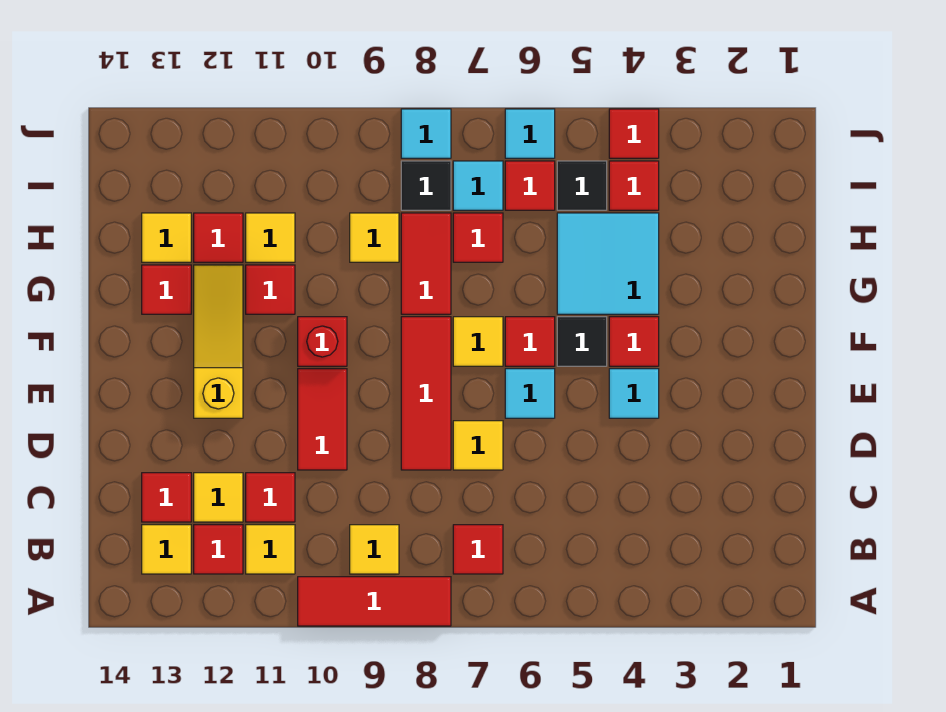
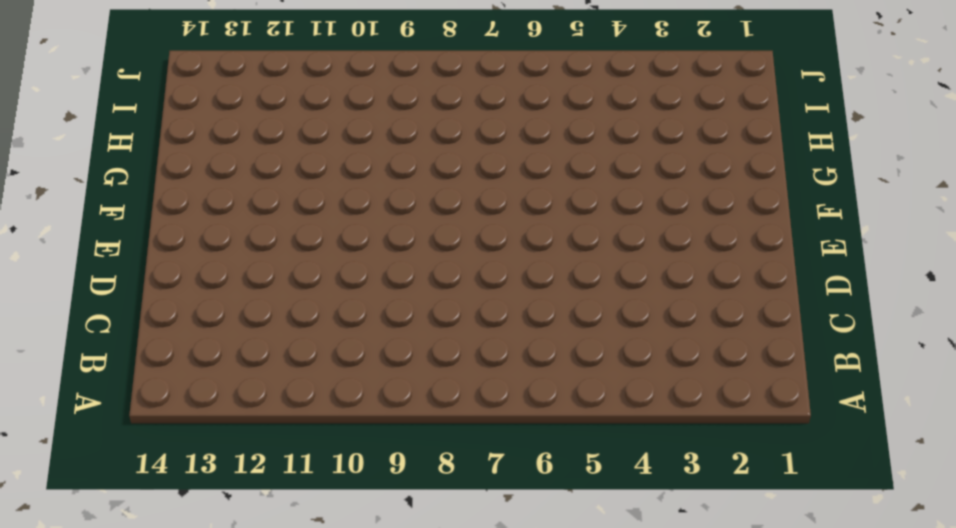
none -> red 1x3 tile [298,577,451,626]
none -> red 1x1 tile [453,525,503,574]
none -> yellow 1x1 tile [350,525,399,574]
none -> yellow 1x1 tile [246,525,295,574]

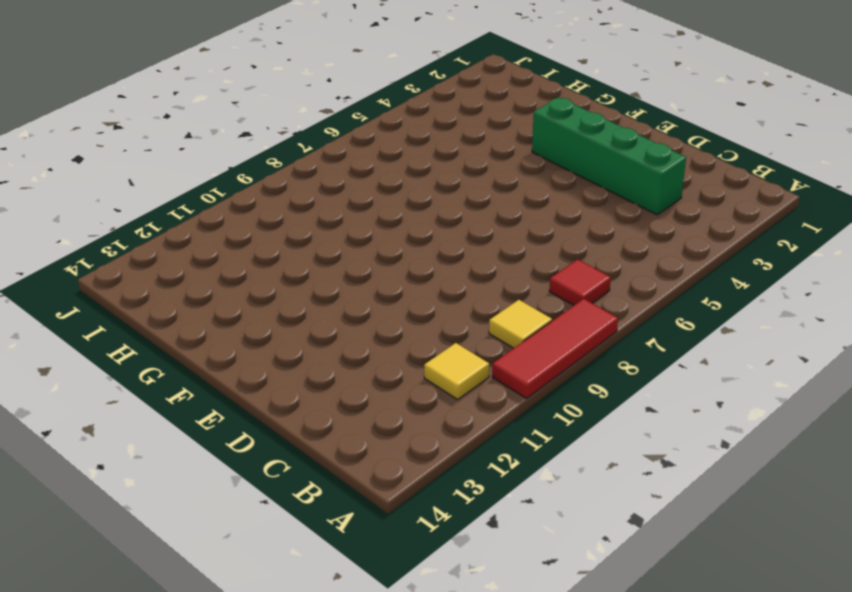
green 1x4 brick [532,97,686,215] -> none
none -> red 1x1 tile [194,525,243,574]
none -> yellow 1x1 tile [142,525,191,574]
none -> red 1x1 tile [246,473,295,522]
none -> yellow 1x1 tile [194,473,243,522]

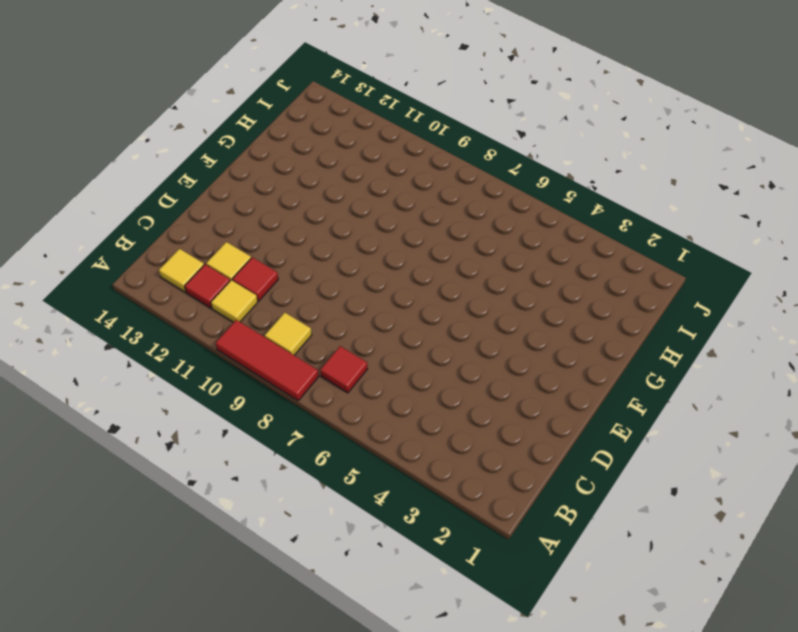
none -> red 1x1 tile [142,473,191,522]
none -> yellow 1x1 tile [453,421,503,470]
none -> red 1x3 tile [401,317,451,470]
none -> red 1x2 tile [298,369,347,470]

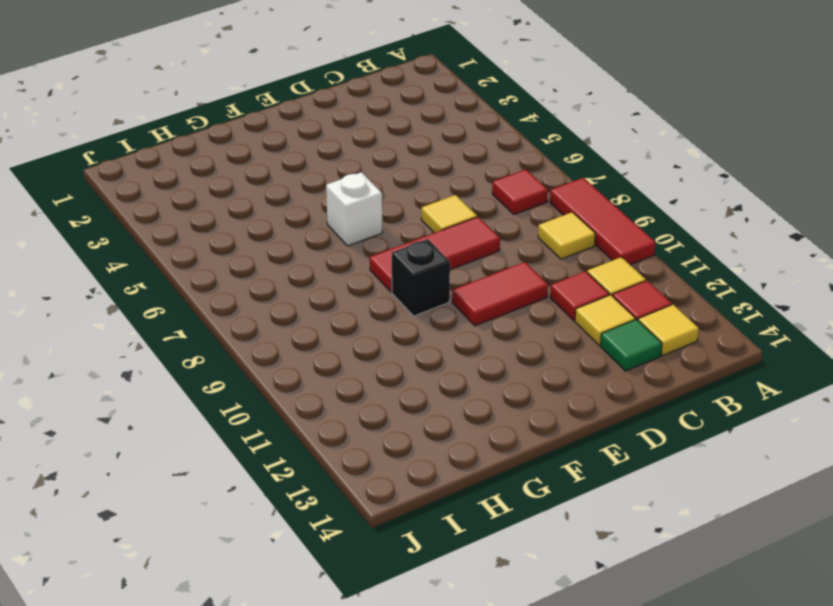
green 1x1 tile [601,319,662,371] -> red 1x1 tile [142,473,191,522]
white 1x1 brick [326,172,382,246] -> red 1x1 tile [505,317,555,366]
black 1x1 brick [392,239,450,316] -> none
none -> cyan 1x1 tile [609,369,659,418]
none -> cyan 1x1 tile [505,369,555,418]
none -> yellow 1x3 slope [194,265,243,418]
none -> red 1x1 tile [609,317,659,366]

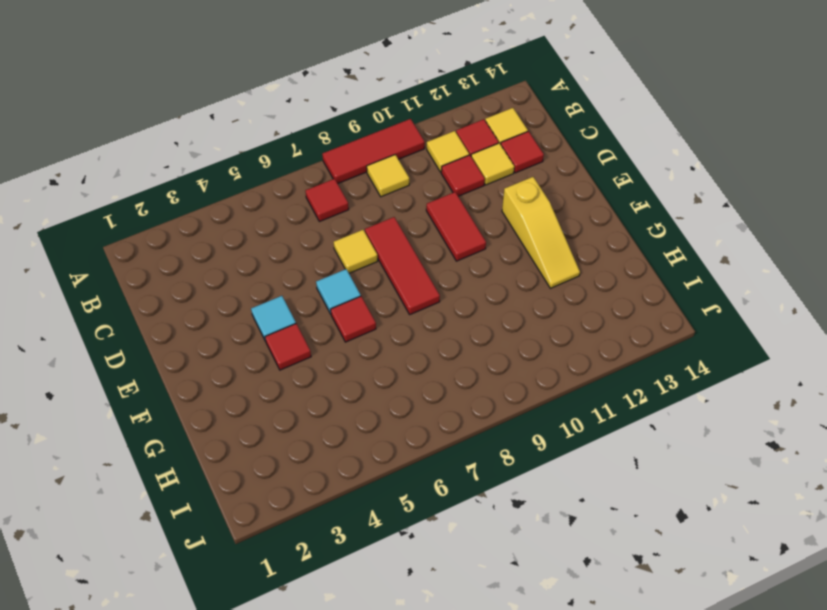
none -> black 1x1 tile [557,317,607,366]
none -> yellow 1x1 tile [453,317,503,366]
none -> red 1x1 brick [298,317,347,366]
none -> cyan 2x2 tile [557,213,659,314]

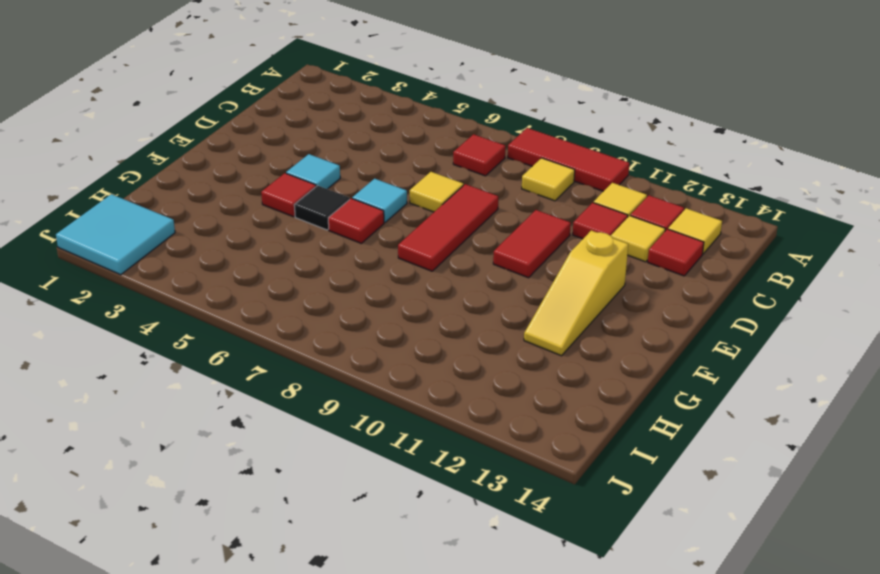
cyan 2x2 tile [56,194,175,275] -> cyan 2x2 tile moved to [557,213,659,314]
none -> yellow 1x1 tile [453,317,503,366]
none -> red 1x1 brick [298,317,347,366]
none -> red 1x2 tile [401,213,451,314]
none -> red 1x1 tile [246,265,295,314]

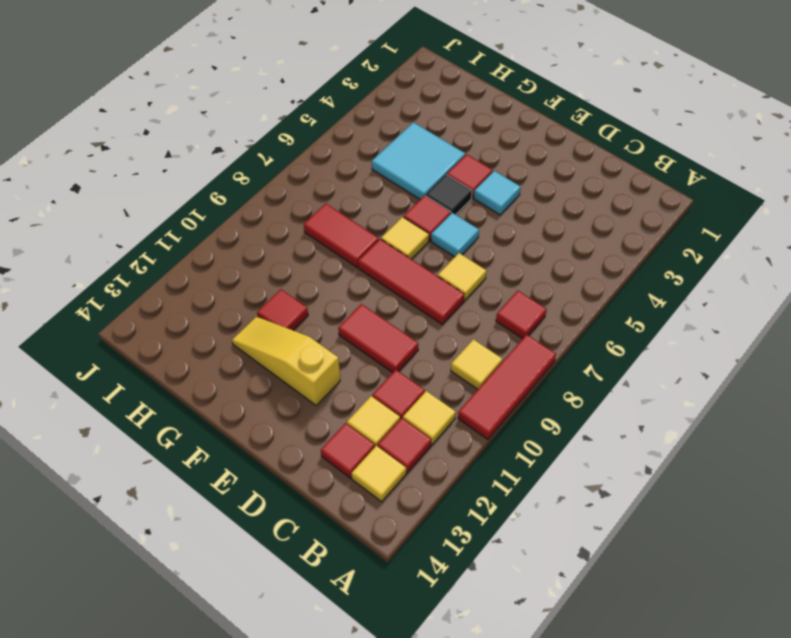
none -> red 1x1 brick [298,317,347,366]
none -> red 1x1 tile [142,265,191,314]
none -> red 1x1 tile [453,213,503,262]
none -> yellow 1x1 tile [350,213,399,262]

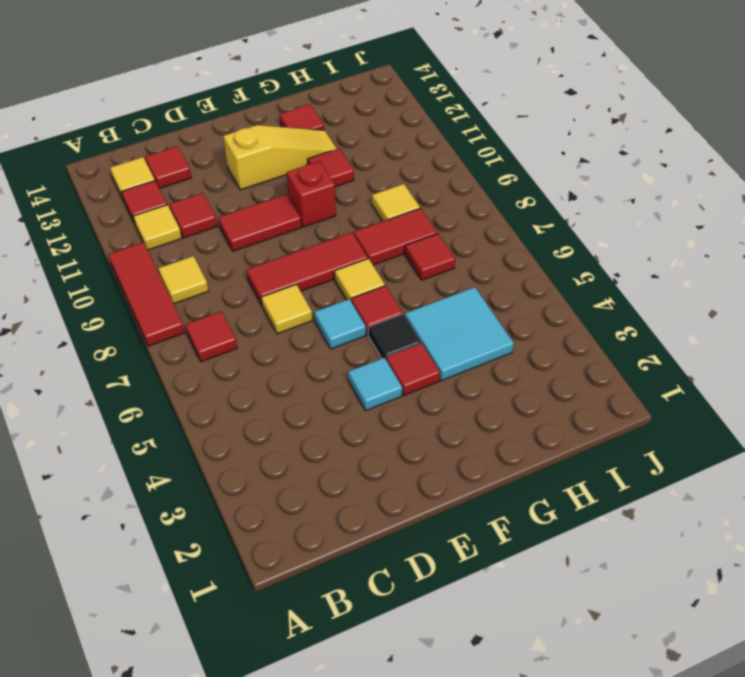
none -> yellow 1x1 tile [194,473,243,522]
none -> yellow 1x1 tile [246,213,295,262]
none -> red 1x1 tile [194,213,243,262]
none -> yellow 1x1 tile [142,213,191,262]

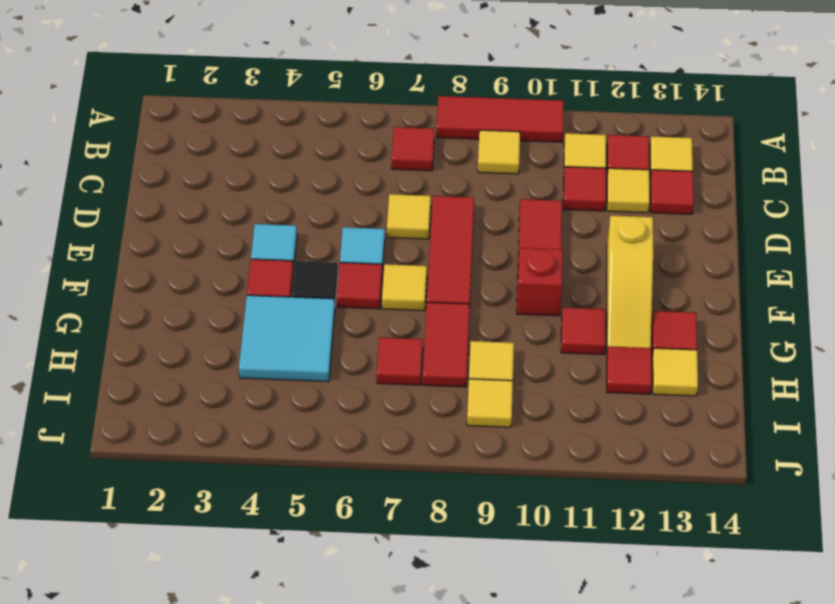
yellow 1x1 tile [467,379,513,427] -> yellow 1x1 tile moved to [246,213,295,262]
none -> red 1x1 tile [609,161,659,210]
none -> black 1x1 tile [557,161,607,210]
none -> red 1x1 tile [505,161,555,210]
none -> cyan 1x1 tile [453,161,503,210]

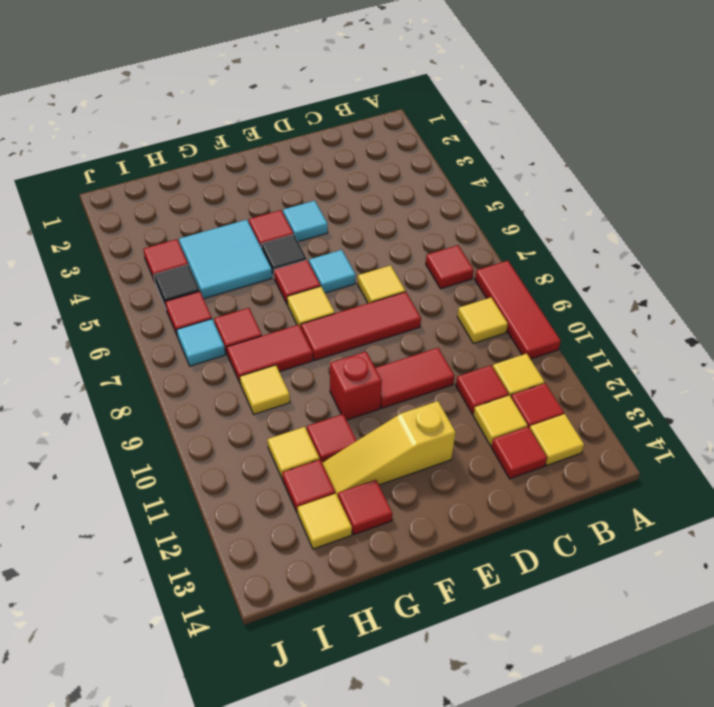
none -> black 1x1 tile [401,161,451,210]
none -> red 1x1 tile [609,109,659,158]
none -> cyan 1x1 tile [505,109,555,158]
none -> cyan 1x1 tile [401,109,451,158]

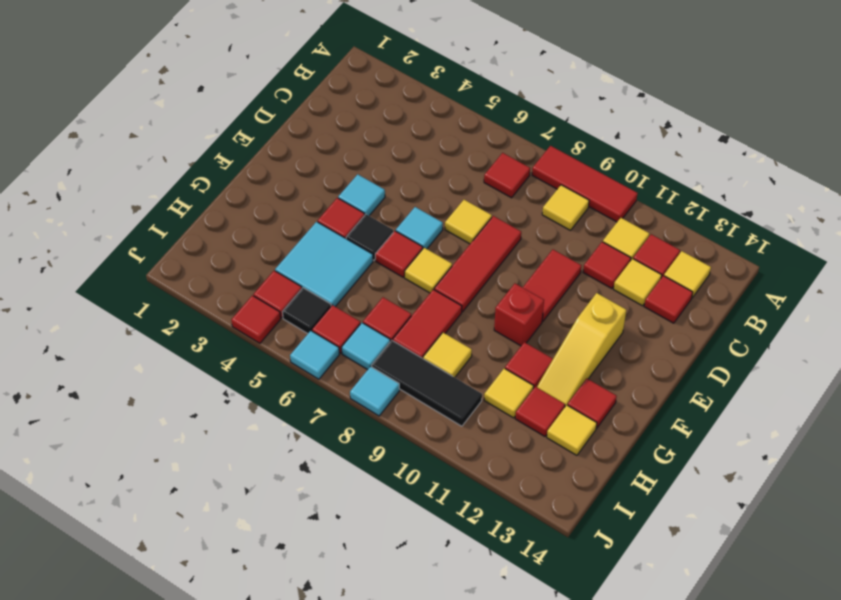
black 1x3 tile [372,341,482,426] -> black 1x1 tile [401,161,451,210]

